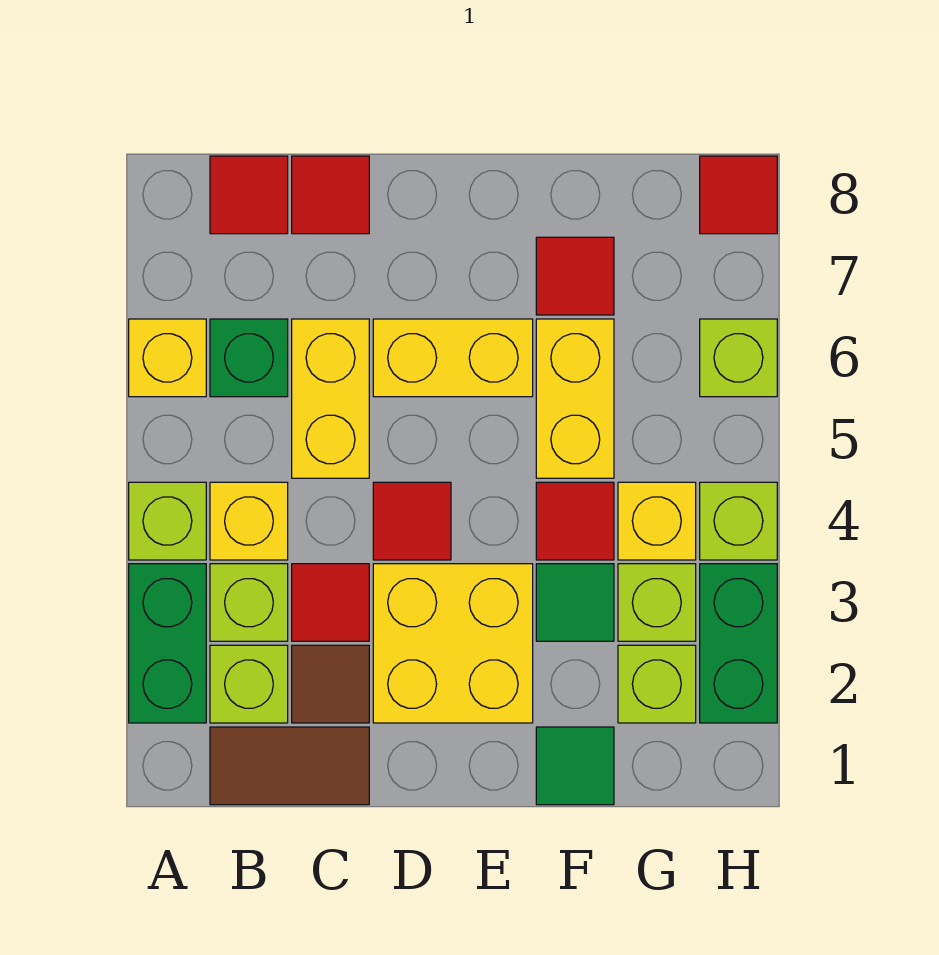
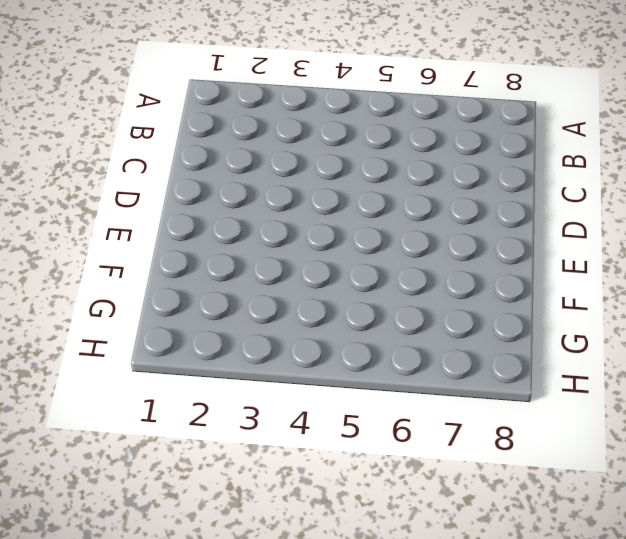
none -> green 1x2 brick [129,564,206,723]
none -> lime 1x1 brick [129,482,206,560]
none -> yellow 1x1 brick [129,319,206,397]

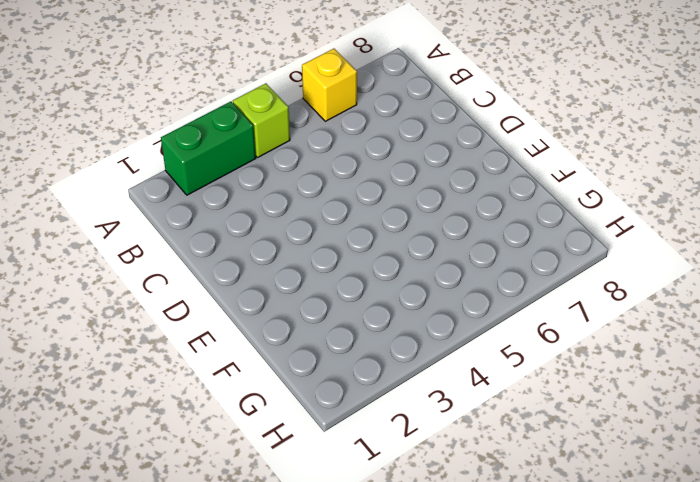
none -> brown 1x2 tile [210,727,369,805]
none -> lime 1x1 brick [210,645,288,723]
none -> lime 1x1 brick [210,564,288,641]

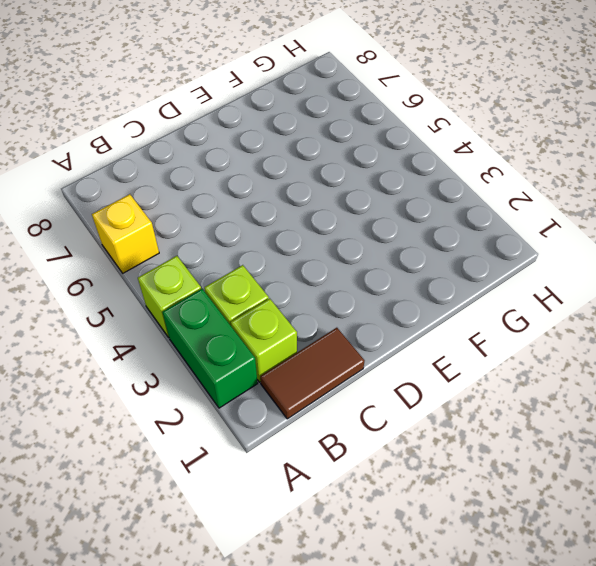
none -> yellow 1x1 brick [210,482,288,560]
none -> green 1x1 brick [210,319,288,397]
none -> red 1x1 tile [210,156,288,234]

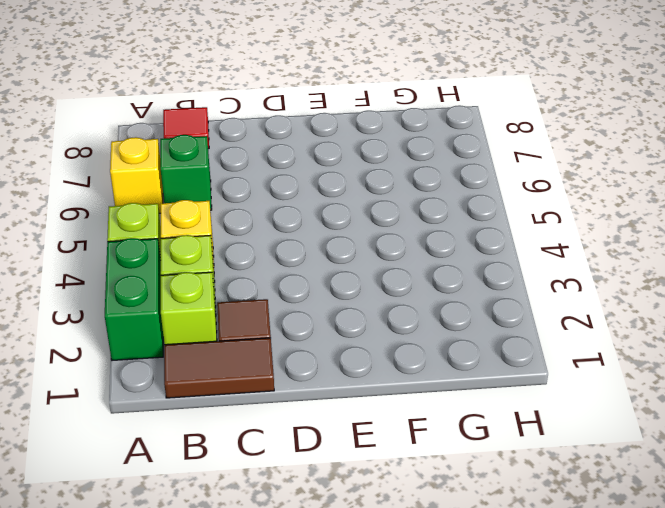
none -> red 1x1 tile [292,564,369,641]
none -> yellow 1x2 brick [292,319,369,478]
none -> red 1x1 tile [292,156,369,234]

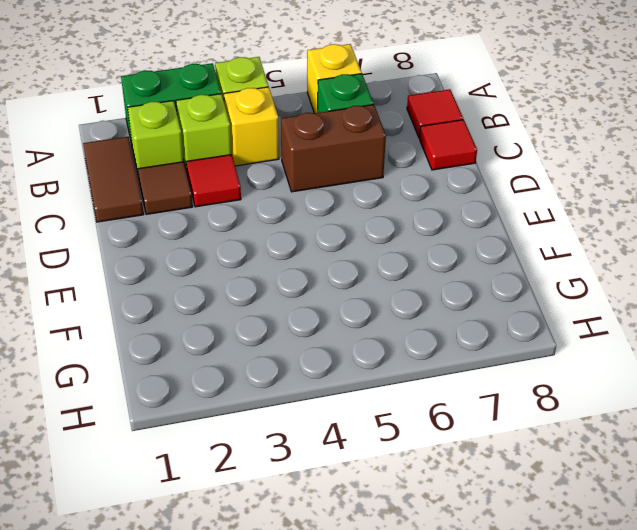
brown 1x2 brick [281,105,386,192] -> yellow 1x2 brick [292,319,369,478]
none -> yellow 2x2 brick [373,564,533,723]
none -> red 1x1 tile [373,482,451,560]
none -> yellow 1x2 brick [373,319,533,397]

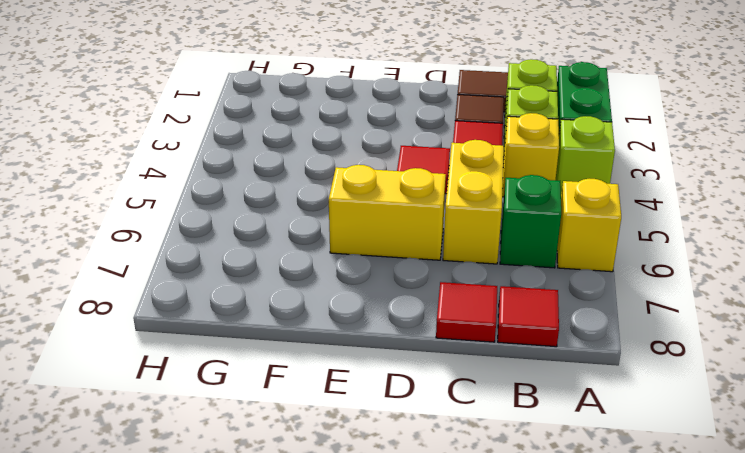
none -> yellow 2x2 brick [373,564,533,723]
none -> green 1x1 tile [536,727,614,805]
none -> green 1x1 tile [536,564,614,641]

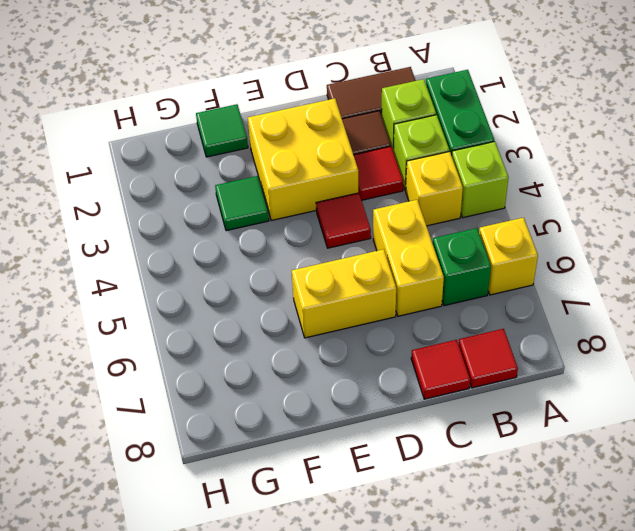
none -> red 1x1 tile [536,482,614,560]
none -> yellow 1x2 brick [536,319,614,478]
none -> red 1x1 tile [536,237,614,315]

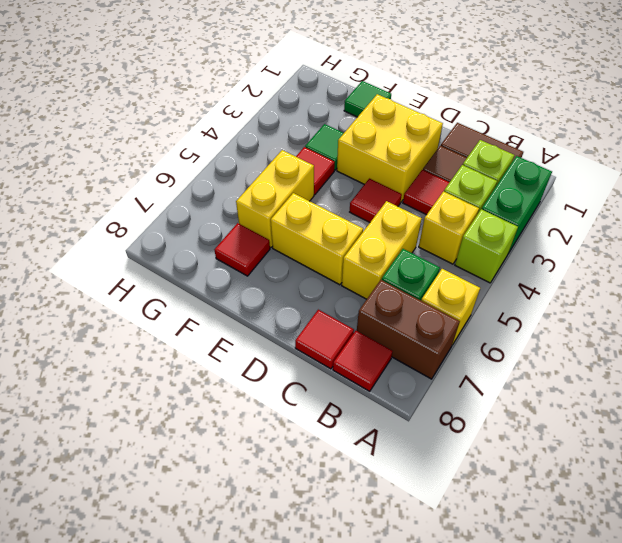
brown 1x2 brick [357,280,460,379] -> none
none -> lime 1x1 brick [618,645,696,723]
none -> lime 1x1 brick [618,564,696,641]
none -> yellow 1x1 brick [618,482,696,560]

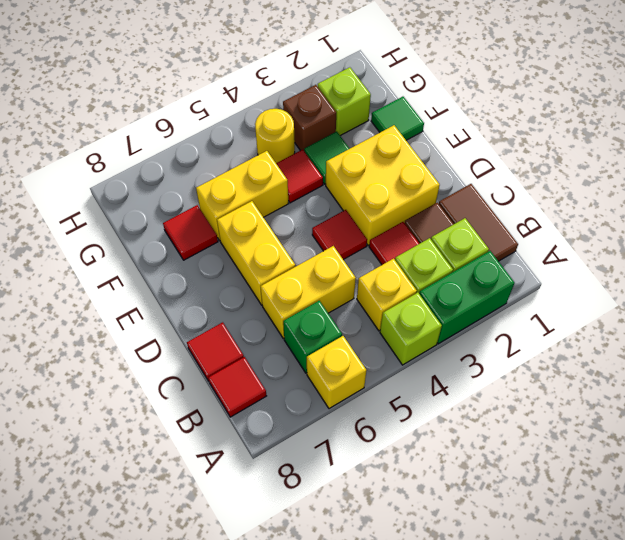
brown 1x1 brick [283,85,336,150] -> lime 1x1 brick [618,564,696,641]
yellow 1x1 round brick [255,109,295,163] -> yellow 1x1 brick [618,482,696,560]
none -> green 1x2 brick [700,564,777,723]
none -> lime 1x1 brick [700,482,777,560]
none -> lime 1x1 brick [700,319,777,397]

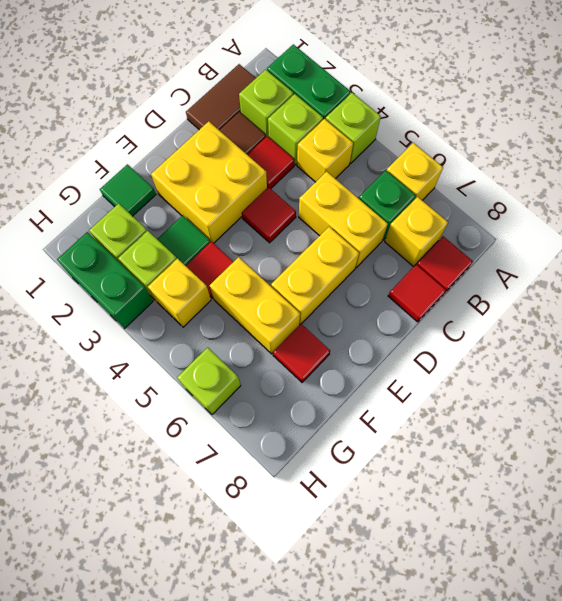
yellow 1x1 brick [385,197,448,266] -> none
none -> lime 1x1 brick [700,482,777,560]
none -> red 1x1 tile [700,156,777,234]

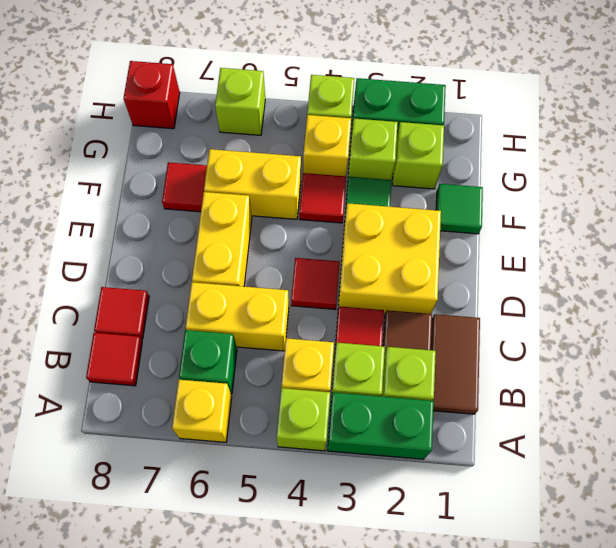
red 1x1 brick [123,61,180,129] -> red 1x1 tile [700,156,777,234]

